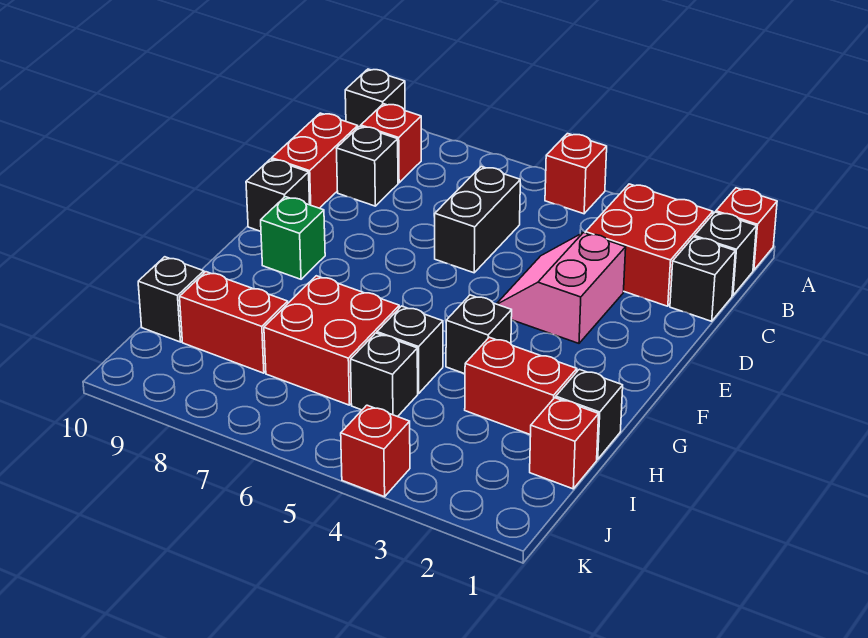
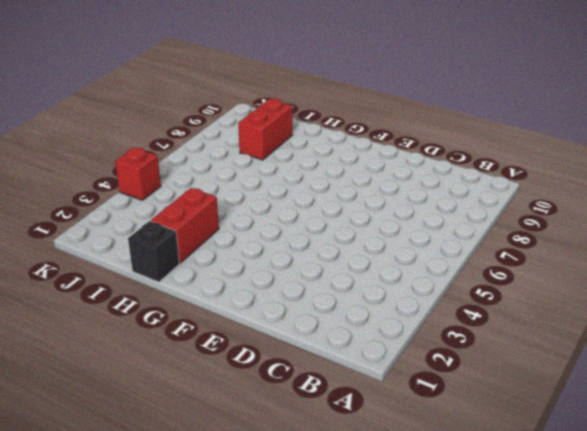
none -> red 1x1 brick [716,188,777,270]
none -> red 1x1 brick [545,134,607,214]
none -> black 1x1 brick [345,69,405,127]

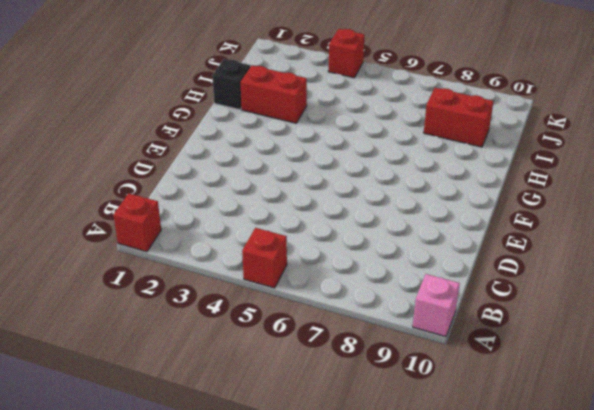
pink 1x1 brick [413,274,460,337] -> black 1x1 brick [345,69,405,127]
none -> black 1x1 brick [695,212,757,296]
none -> red 2x2 brick [585,184,713,306]
none -> red 1x1 brick [361,104,421,183]

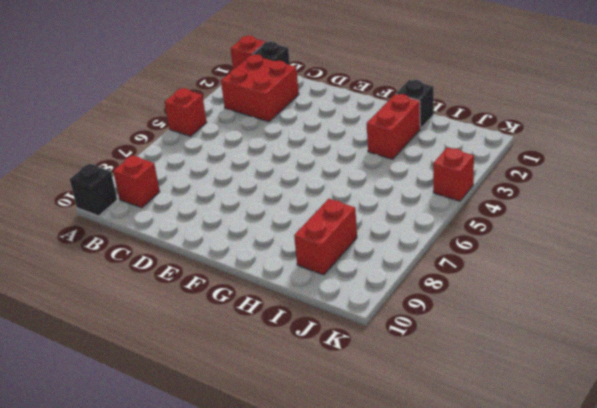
none -> black 1x1 brick [670,237,735,321]
none -> black 1x2 brick [435,167,520,273]
none -> black 1x1 brick [336,126,398,206]

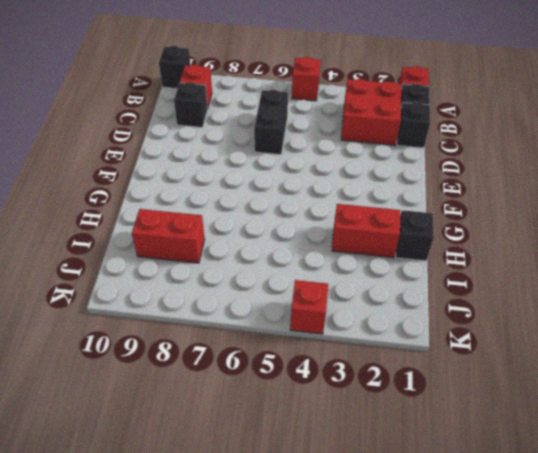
none -> red 1x2 brick [272,113,358,208]
none -> pink 2x2 slope [497,233,626,343]
none -> black 1x1 brick [246,159,310,231]

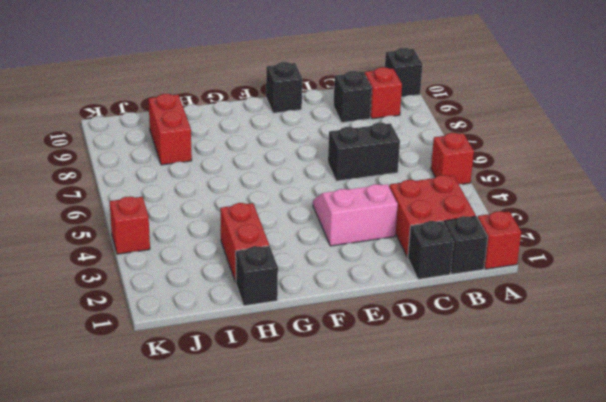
none -> red 1x2 brick [272,113,358,208]
none -> green 1x1 brick [261,197,325,279]
none -> black 1x1 brick [446,295,512,374]

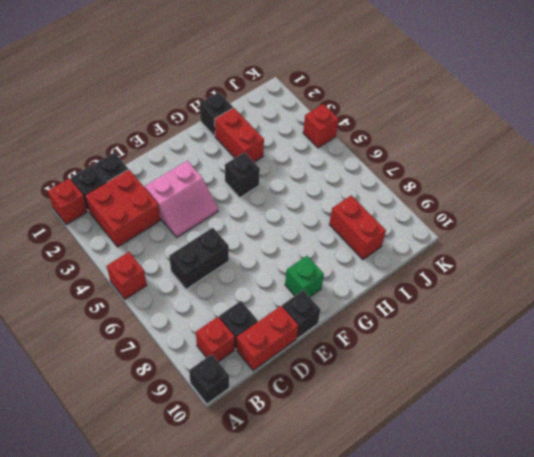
none -> black 1x1 brick [377,306,443,394]
none -> red 2x2 brick [264,276,399,405]
none -> red 1x1 brick [530,398,599,489]

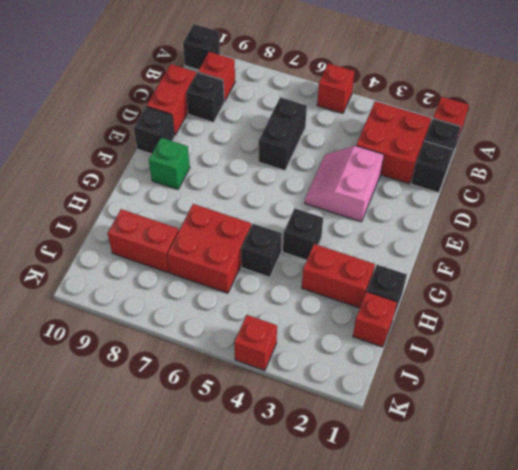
none -> black 1x1 brick [351,333,418,417]
none -> black 1x1 brick [138,257,204,342]

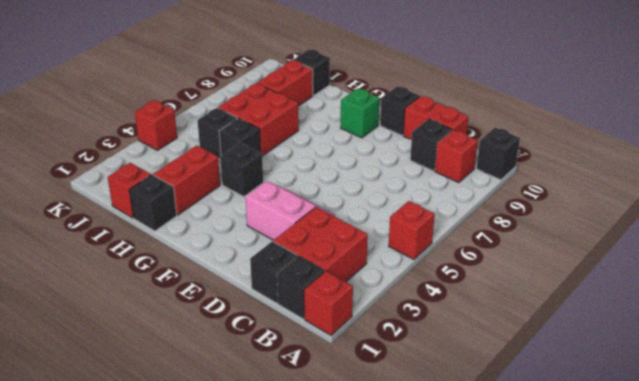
none -> black 1x2 brick [435,167,520,273]

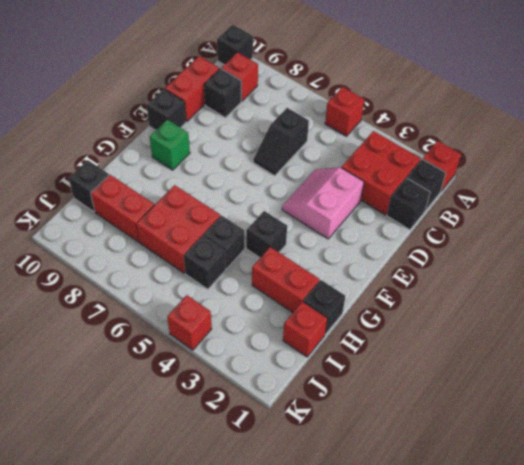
black 1x2 slope [253,108,309,176] -> black 1x2 brick [435,167,520,273]

